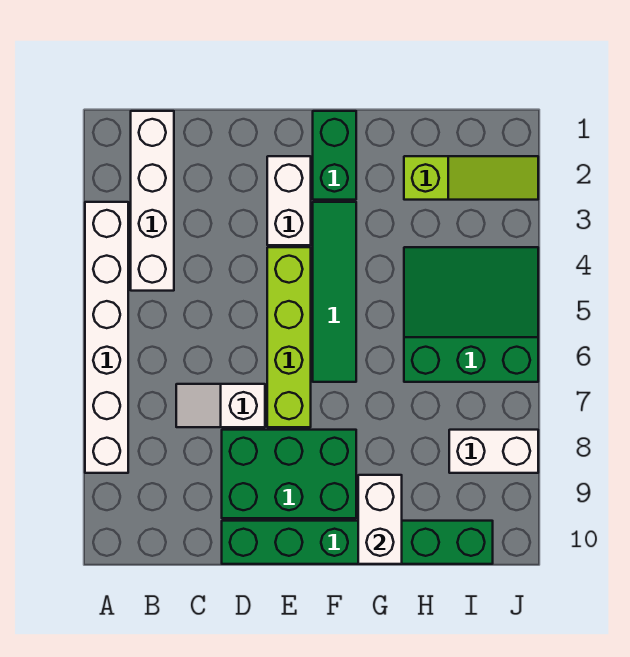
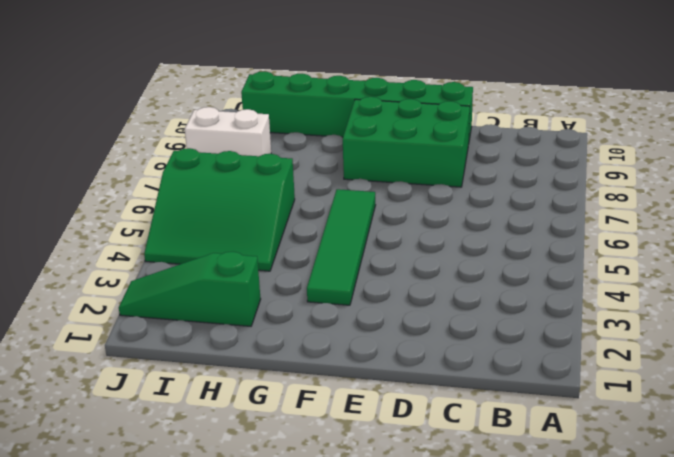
green 1x3 slope [119,252,261,326] -> lime 1x3 slope [404,156,538,200]
none -> white 1x6 brick [85,202,128,473]
none -> white 1x4 brick [131,111,174,291]
none -> white 1x2 slope [176,384,265,427]

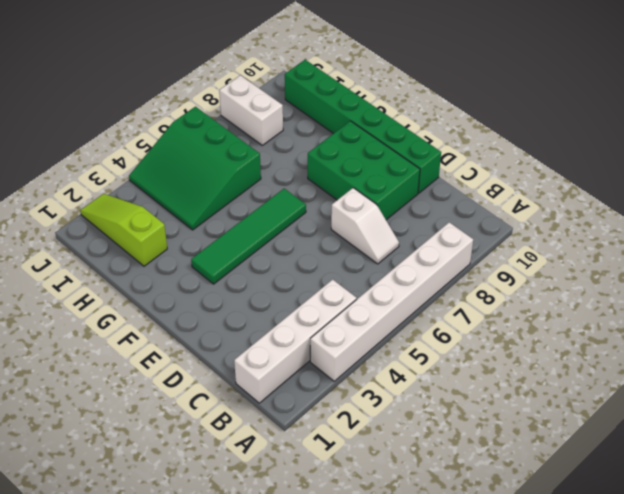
none -> white 1x2 brick [267,156,311,245]
none -> lime 1x4 brick [267,247,311,427]
none -> green 1x2 brick [313,111,356,200]

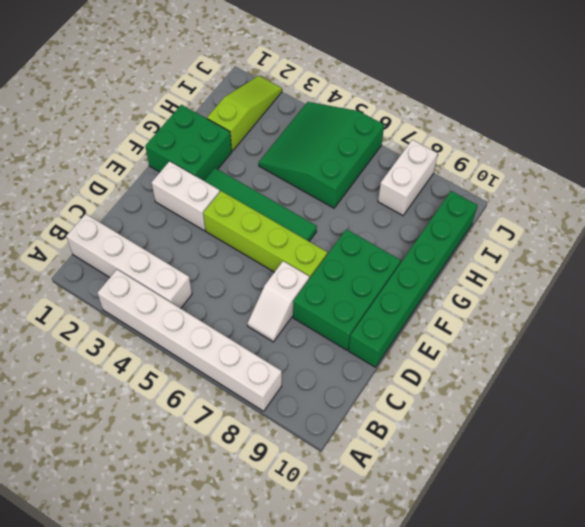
green 2x2 brick [145,105,232,181] -> green 1x2 brick [313,111,356,200]
none -> white 1x2 brick [358,475,402,564]

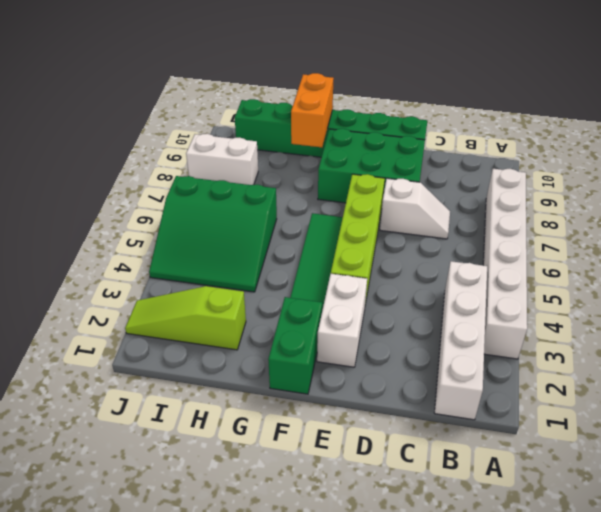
orange 1x2 brick [291,73,334,147] -> white 1x2 brick [358,475,402,564]

